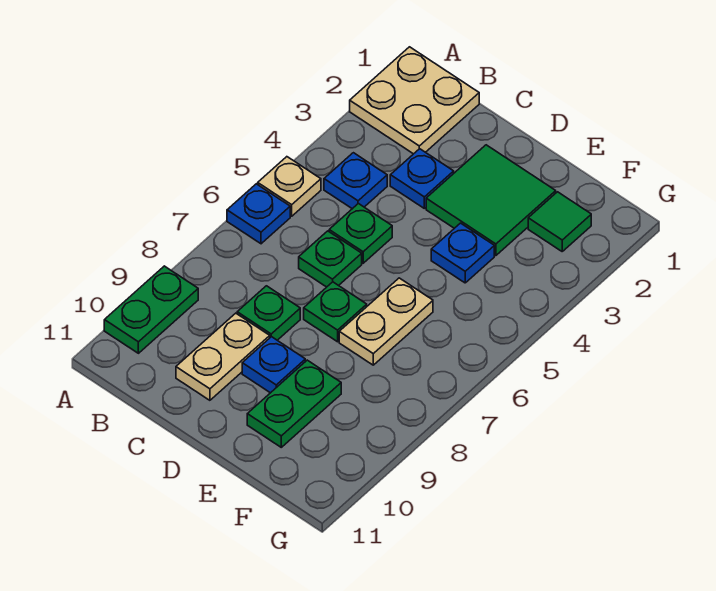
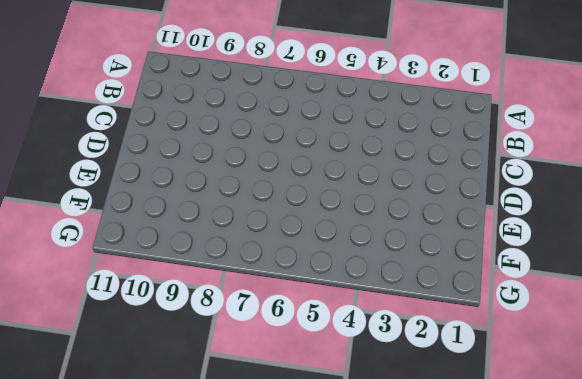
none -> tan 2x2 plate [350,47,479,154]
none -> tan 1x1 plate [258,157,321,216]
none -> blue 1x1 plate [227,184,290,244]

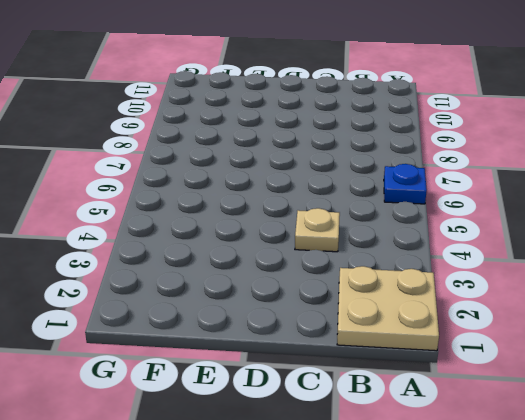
tan 1x1 plate [295,208,340,252] -> tan 1x1 plate moved to [258,157,321,216]
none -> green 1x2 plate [104,266,198,353]
none -> blue 1x1 plate [324,153,387,209]
none -> blue 1x1 plate [390,149,454,208]

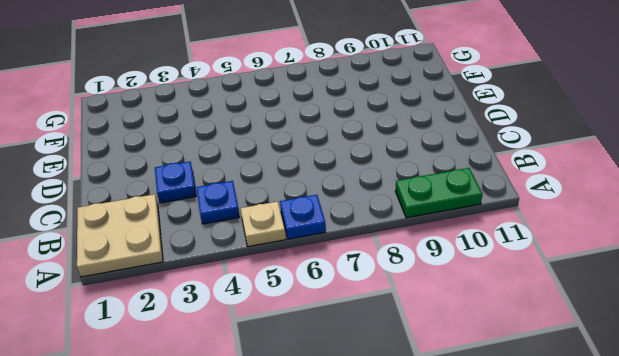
none -> green 1x1 plate [329,204,392,263]
none -> green 1x1 plate [299,231,362,287]
none -> green 1x1 plate [237,286,300,340]

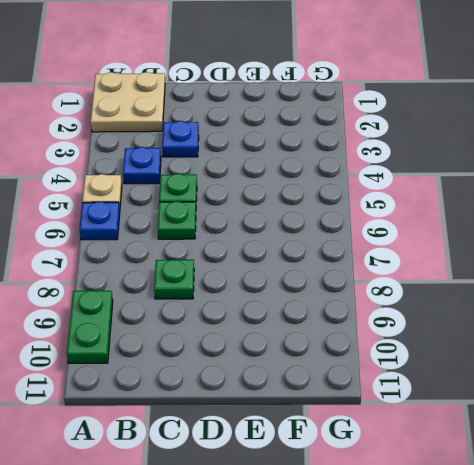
none -> tan 1x2 plate [176,313,270,400]
none -> green 2x2 tile [426,145,556,256]
none -> green 1x1 plate [304,282,367,342]

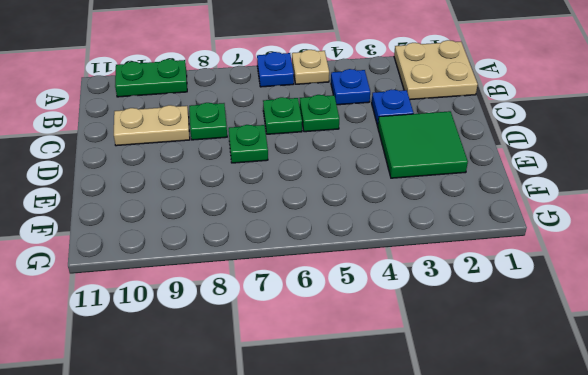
none -> blue 1x1 plate [242,337,305,393]
none -> blue 1x1 plate [431,223,494,283]
none -> tan 1x2 plate [339,278,433,365]

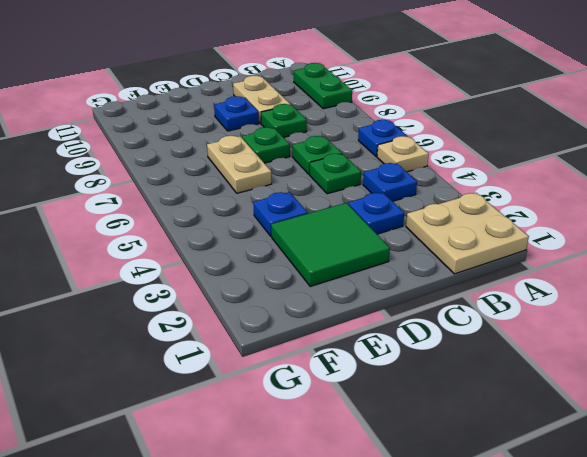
none -> green 1x2 plate [247,360,341,447]
none -> green 1x1 tile [528,192,591,251]

